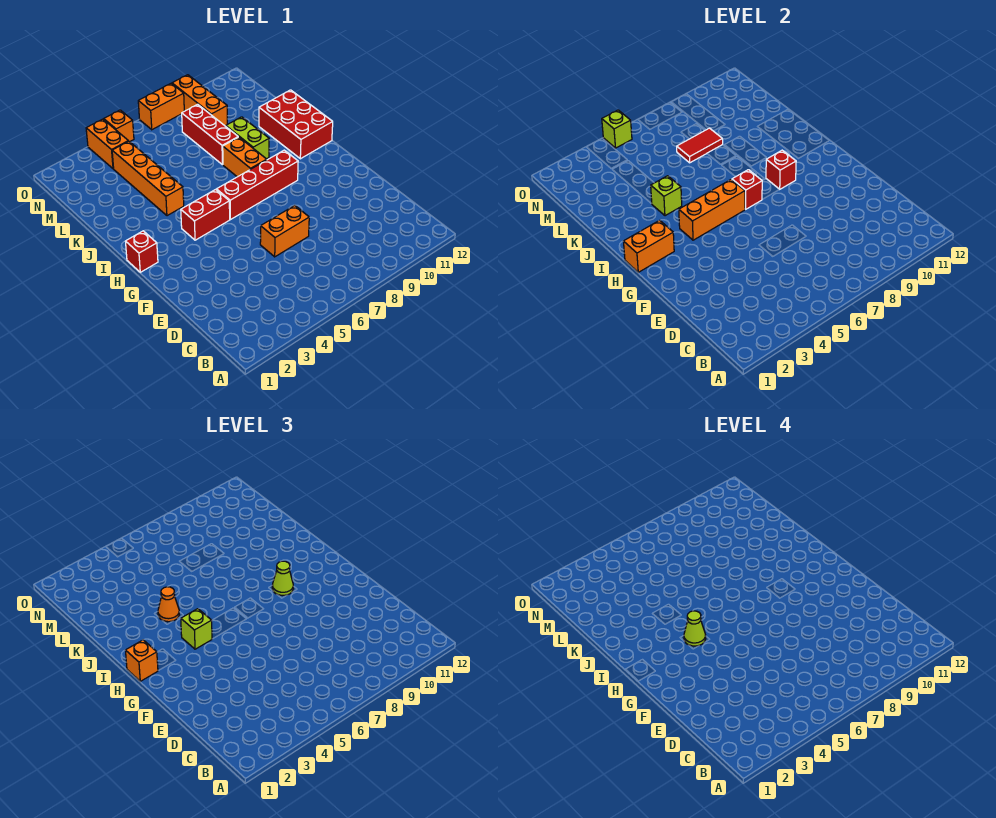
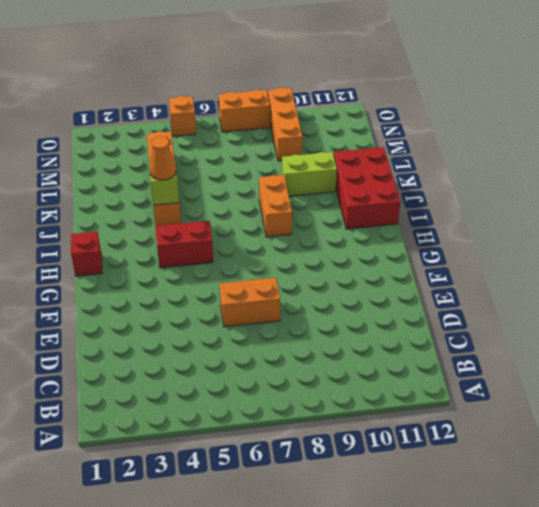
lime 1x2 brick [282,152,337,196] -> lime 1x2 brick turned to [226,117,269,159]
none -> red 1x4 brick [216,150,298,220]
none -> red 1x3 brick [182,104,238,165]
none -> orange 1x2 brick [86,119,128,169]

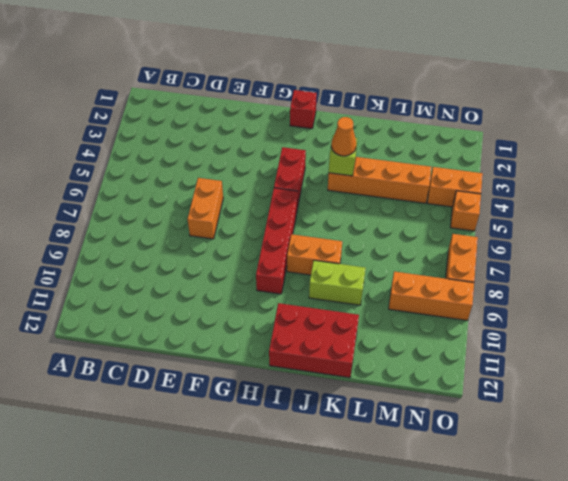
none -> red 1x3 brick [182,104,238,165]
none -> orange 1x2 brick [623,220,674,272]
none -> orange 1x3 brick [679,180,745,240]

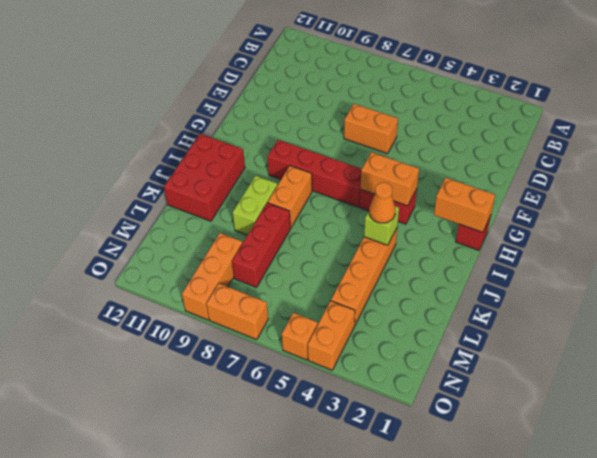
orange 1x2 brick [361,152,419,206] -> orange 1x3 brick [679,180,745,240]
none -> red 1x1 brick [732,170,762,209]
none -> red 1x1 brick [766,150,796,189]
none -> red 1x2 tile [677,128,723,163]

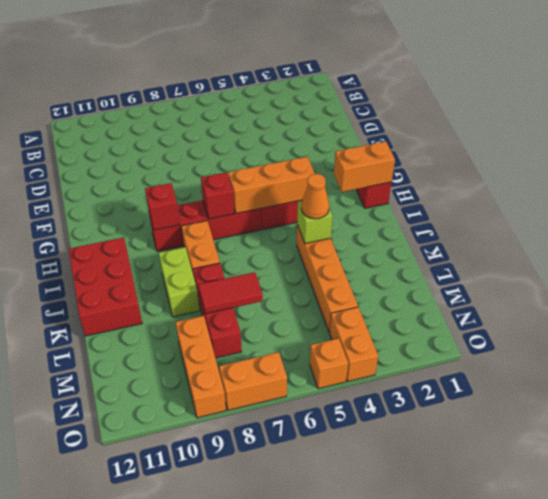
none -> orange 1x2 brick [260,205,309,257]
none -> lime 1x1 brick [602,110,632,148]
none -> orange 1x1 brick [125,640,158,681]

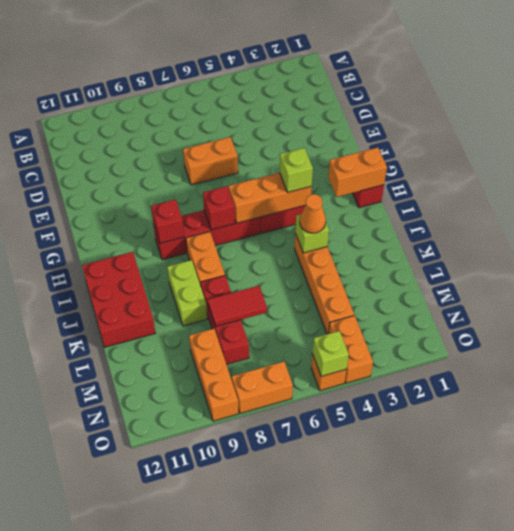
none -> orange 1x1 brick [125,640,158,681]
none -> lime 1x1 cone [272,561,293,595]
none -> lime 1x1 cone [684,611,706,646]

